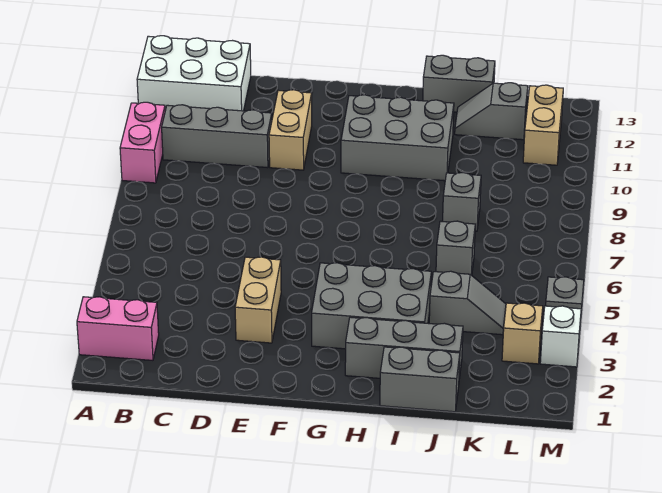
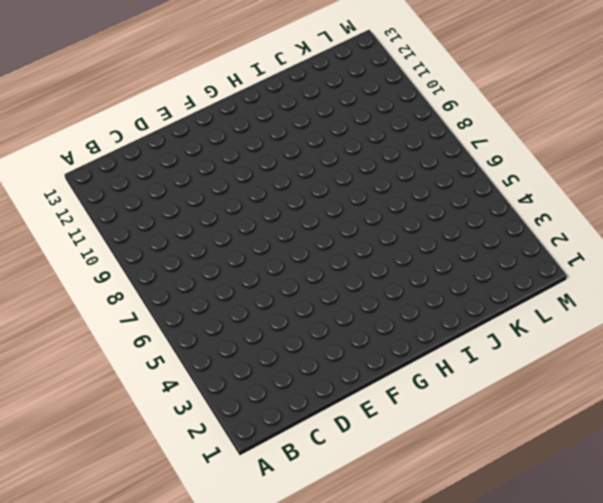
none -> pink 1x2 brick [77,297,159,360]
none -> pink 1x2 brick [120,102,165,183]
none -> white 2x3 brick [137,36,251,111]

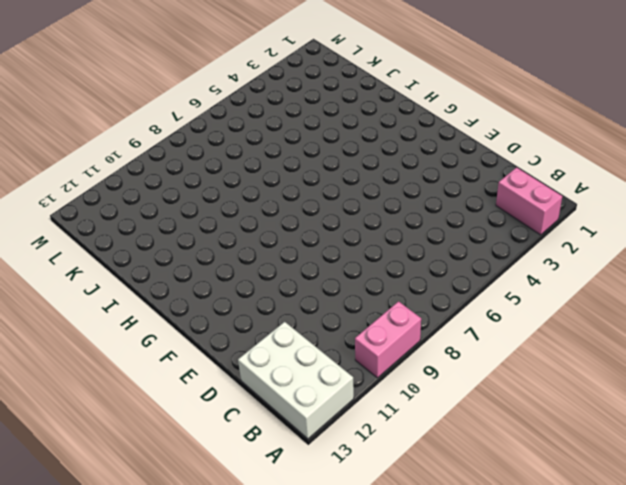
none -> grey 1x3 brick [162,105,272,168]
none -> tan 1x2 brick [235,257,281,343]
none -> tan 1x2 brick [269,90,312,170]

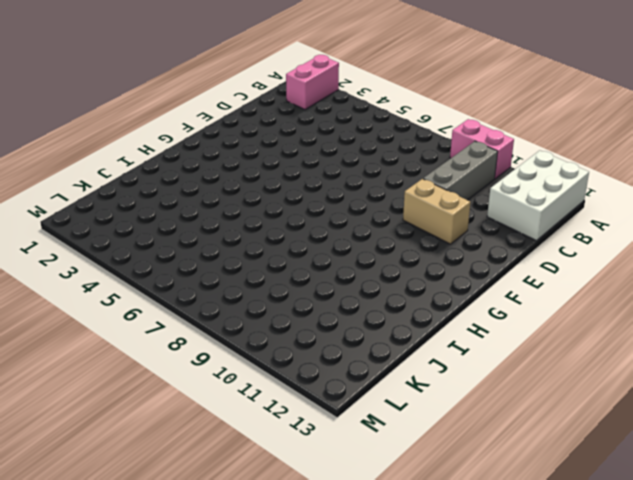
none -> tan 1x2 brick [235,257,281,343]
none -> grey 2x3 brick [312,263,431,349]
none -> grey 2x3 brick [341,95,454,181]

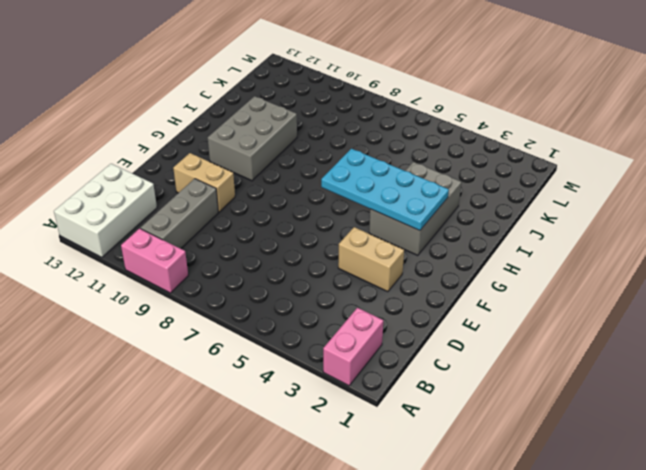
cyan 2x4 plate [321,149,449,231] -> none
none -> grey 1x3 brick [345,317,463,379]
none -> grey 1x2 brick [380,347,460,412]
none -> grey 1x2 brick [423,55,495,112]

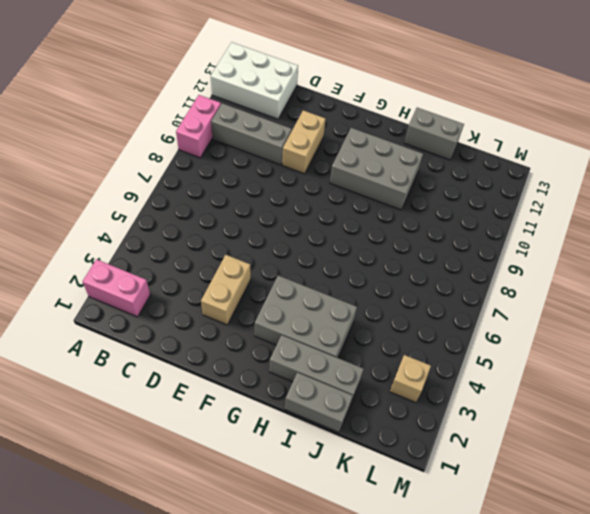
none -> grey 1x2 slope [429,271,506,335]
none -> grey 1x1 brick [436,221,475,275]
none -> grey 1x1 brick [443,173,481,231]

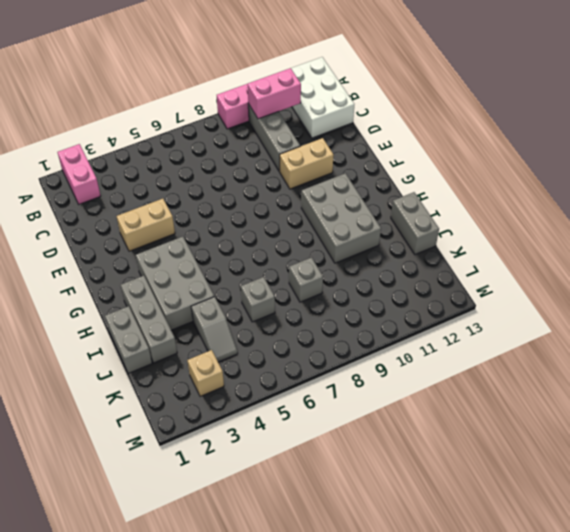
pink 1x2 brick [247,68,301,119] -> none
none -> grey 1x2 slope [455,83,528,140]
none -> tan 1x2 brick [523,85,563,165]
none -> white 1x1 brick [540,306,581,367]

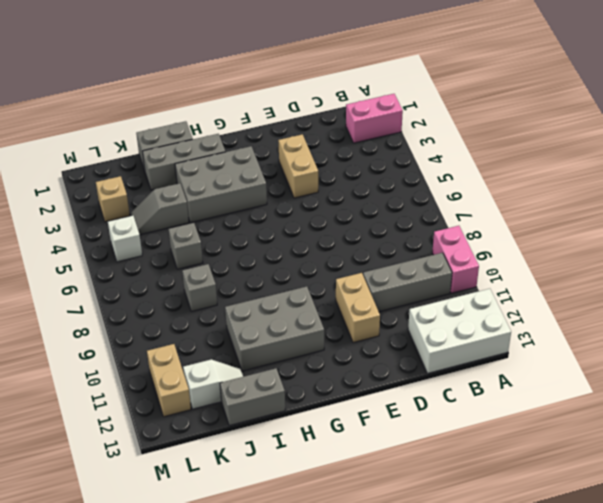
white 1x2 slope [183,360,243,409] -> grey 1x2 slope [455,83,528,140]
white 1x1 brick [108,216,142,262] -> white 1x1 brick moved to [540,306,581,367]
none -> grey 1x1 plate [546,277,584,310]

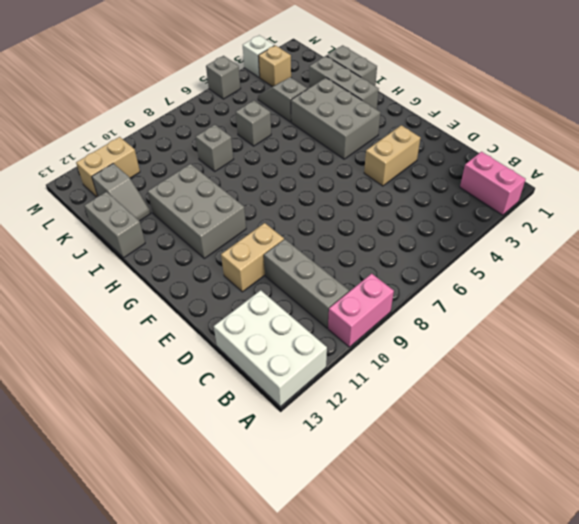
grey 1x1 brick [206,56,241,99] -> grey 1x1 plate [546,277,584,310]

